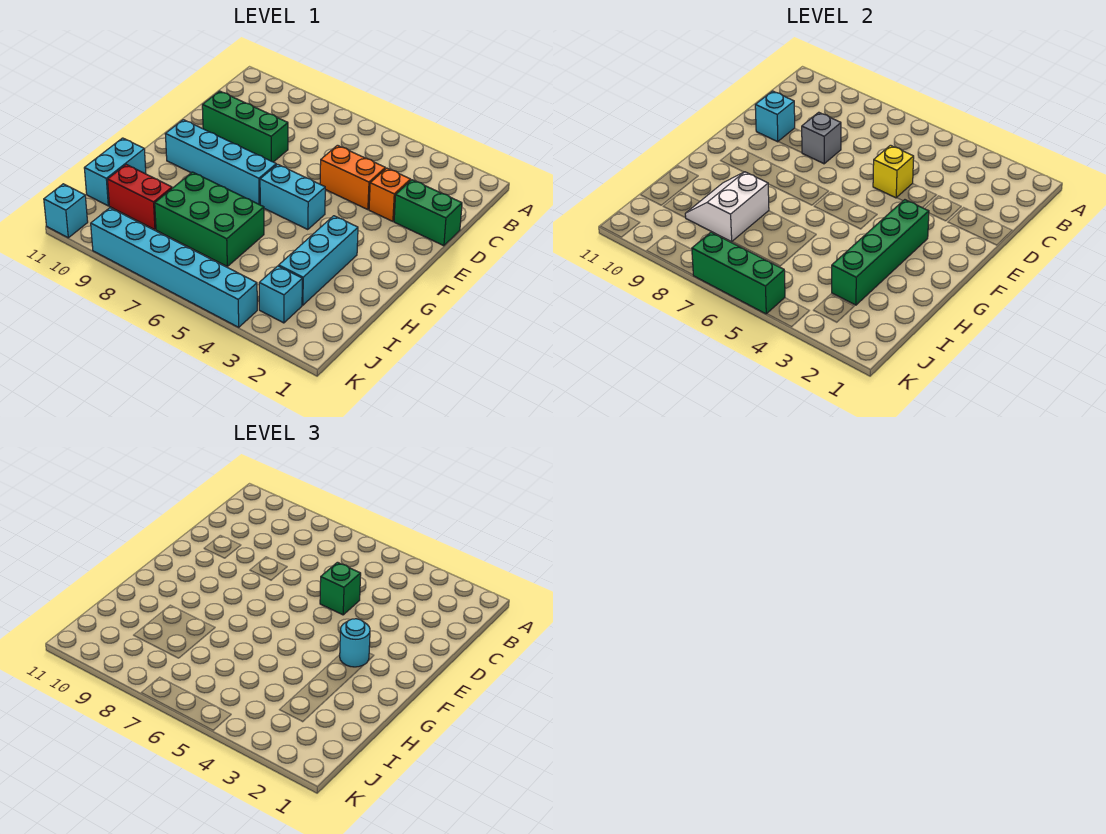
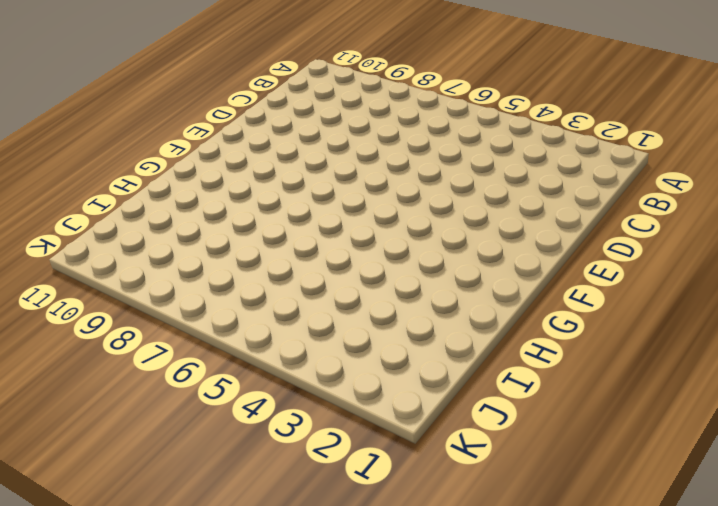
none -> green 1x2 brick [394,180,462,246]
none -> orange 1x1 brick [369,168,411,221]
none -> orange 1x2 brick [320,145,385,210]

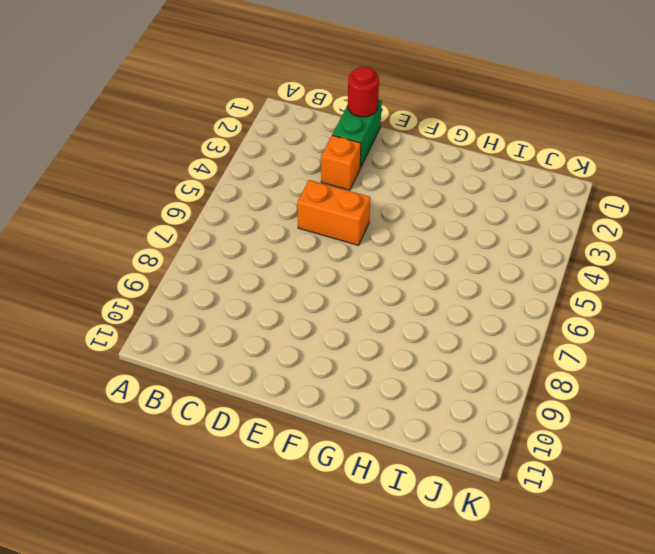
red 1x1 round brick [348,67,379,117] -> none
orange 1x2 brick [297,180,370,245] -> orange 1x2 brick turned to [320,145,385,210]
none -> green 1x3 brick [202,91,288,162]
none -> cyan 1x2 brick [260,164,325,230]
none -> cyan 1x4 brick [165,120,276,205]

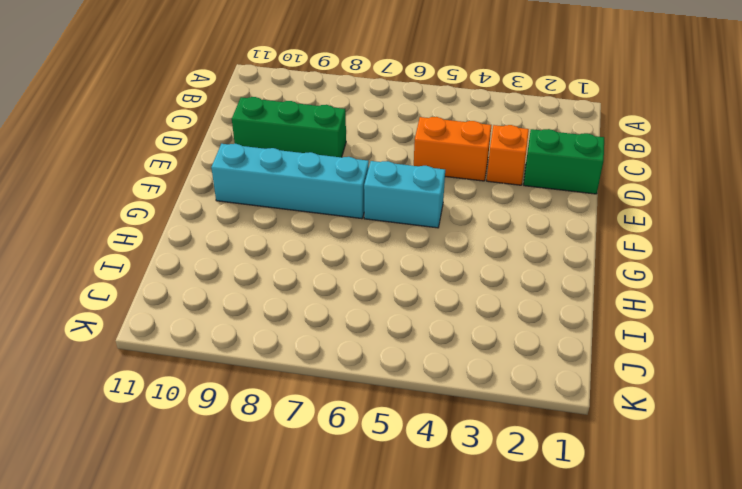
none -> cyan 1x3 brick [279,216,358,305]
none -> green 2x3 brick [155,172,264,266]
none -> cyan 1x2 brick [84,138,146,206]

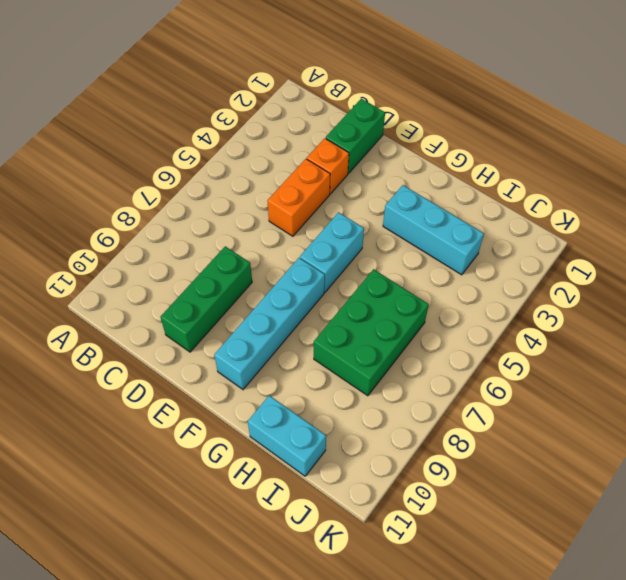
none -> red 1x2 brick [108,164,172,230]
none -> cyan 1x1 brick [259,266,302,323]
none -> cyan 1x6 brick [91,208,257,327]

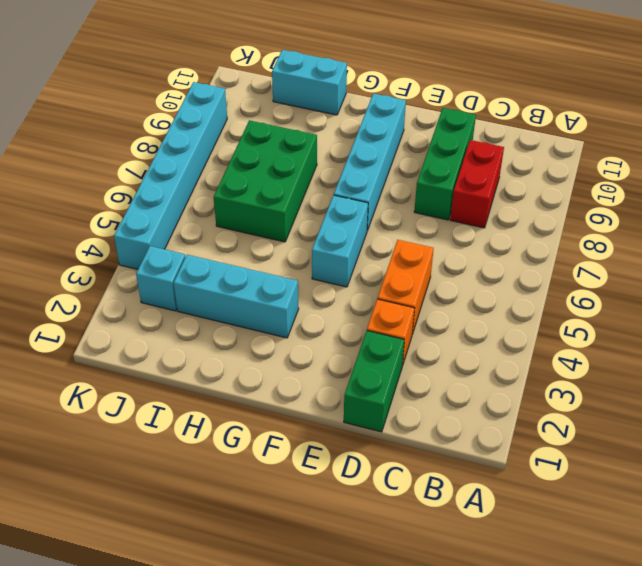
red 1x2 brick [450,140,504,228] -> red 1x2 brick moved to [108,164,172,230]
none -> cyan 1x1 brick [44,184,88,238]
none -> yellow 1x1 brick [873,145,914,198]
none -> grey 1x1 brick [802,112,841,164]

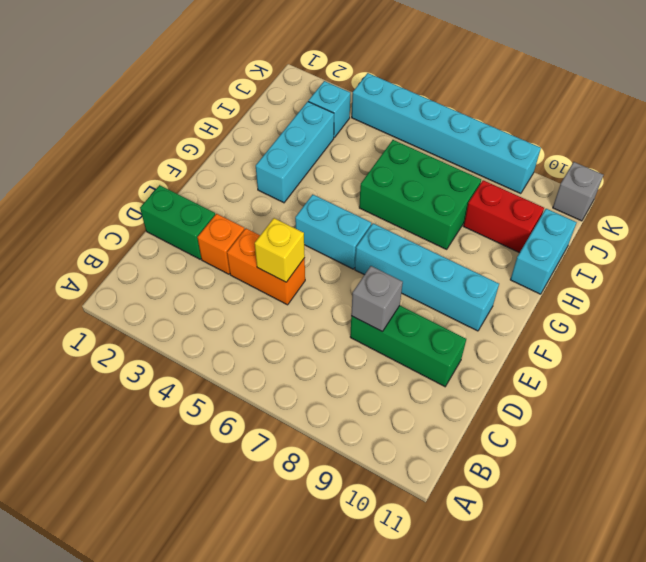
grey 1x1 brick [553,162,603,221] -> cyan 1x1 brick [44,184,88,238]
none -> cyan 1x1 brick [755,91,795,142]
none -> green 1x4 brick [832,200,929,305]
none -> white 2x2 slope [685,172,769,242]

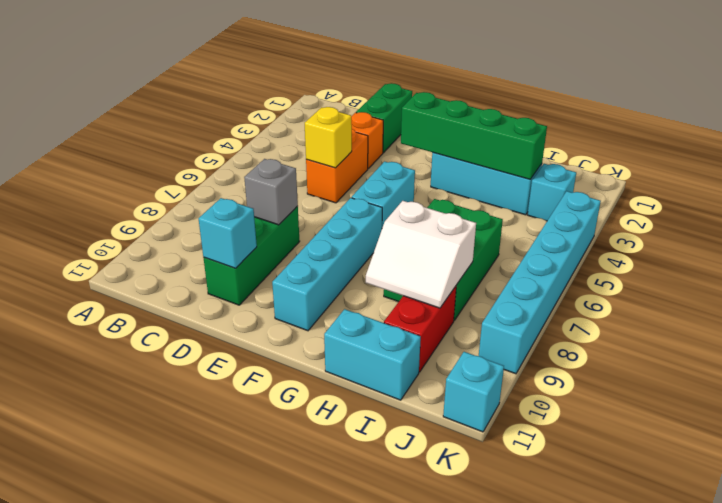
none -> green 1x3 brick [692,232,785,314]
none -> green 1x1 brick [320,562,361,615]
none -> cyan 1x1 round brick [340,619,370,667]

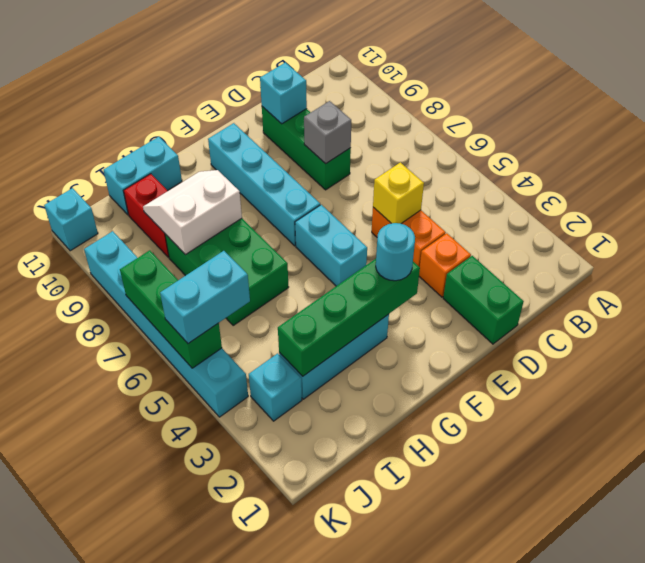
cyan 1x2 brick [160,251,250,344] -> none
none -> green 1x1 brick [320,562,361,615]

